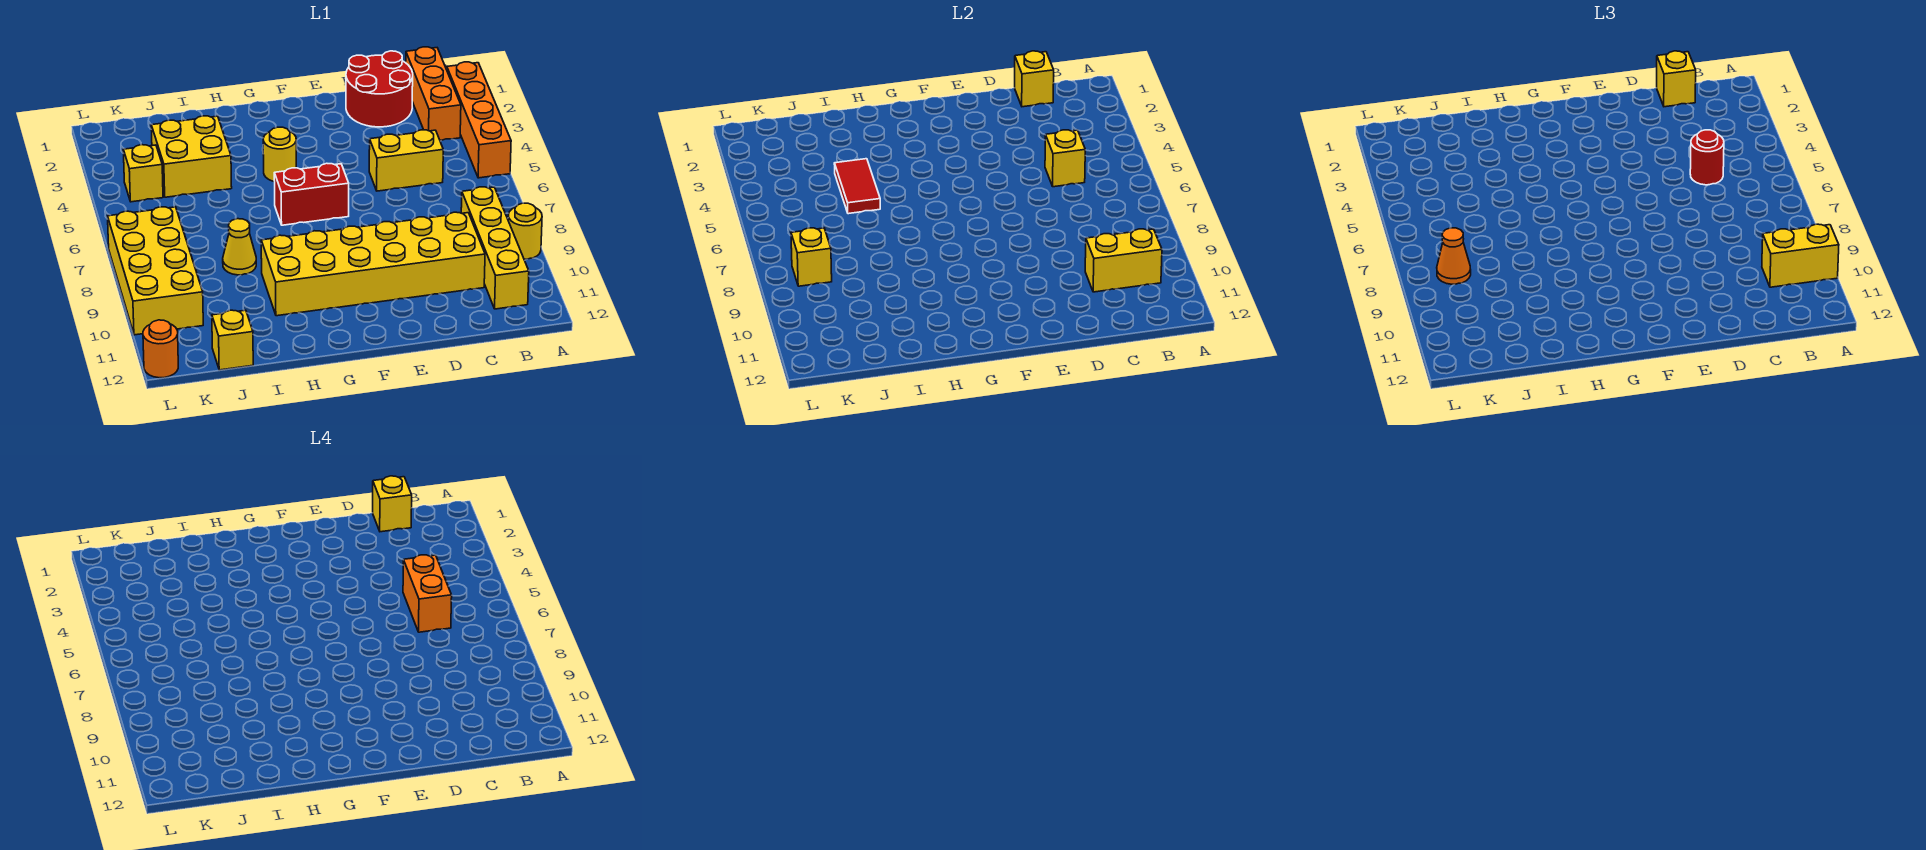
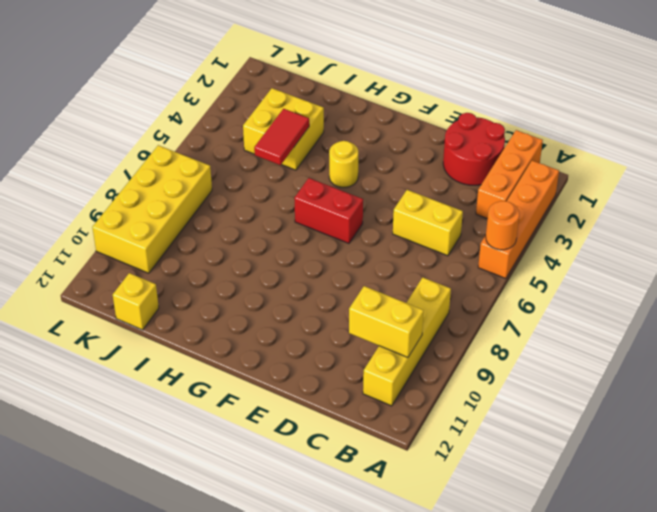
orange 1x1 round brick [486,201,519,250] -> orange 1x1 round brick moved to [143,320,178,378]
none -> yellow 1x1 round brick [508,203,542,259]
none -> yellow 2x6 brick [261,212,485,316]
none -> yellow 1x1 cone [223,219,256,275]

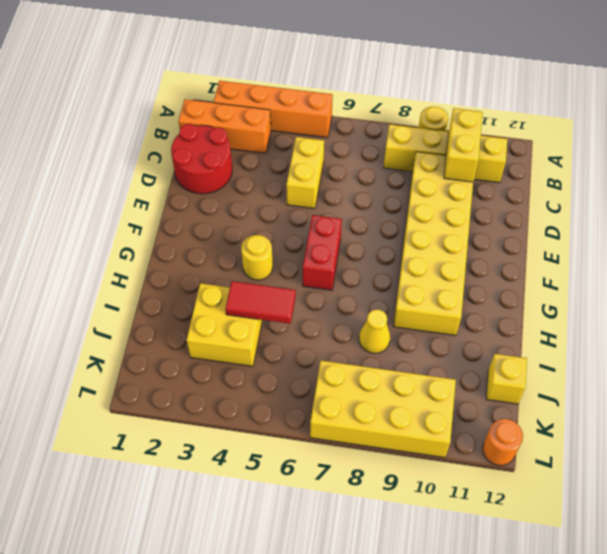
none -> yellow 1x1 brick [123,145,163,202]
none -> yellow 1x1 brick [1015,51,1054,107]
none -> yellow 1x1 brick [1045,130,1085,187]

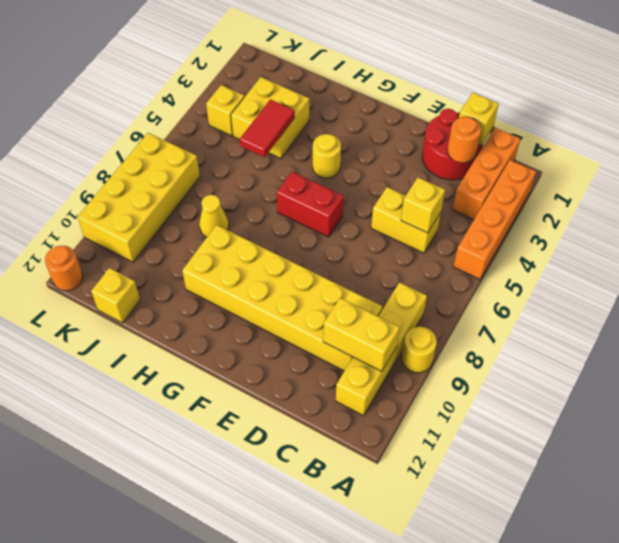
orange 1x1 round brick [448,117,481,163] -> none
none -> yellow 1x1 brick [791,228,832,286]
none -> yellow 1x2 brick [1762,224,1839,287]
none -> yellow 1x1 brick [1657,51,1696,107]

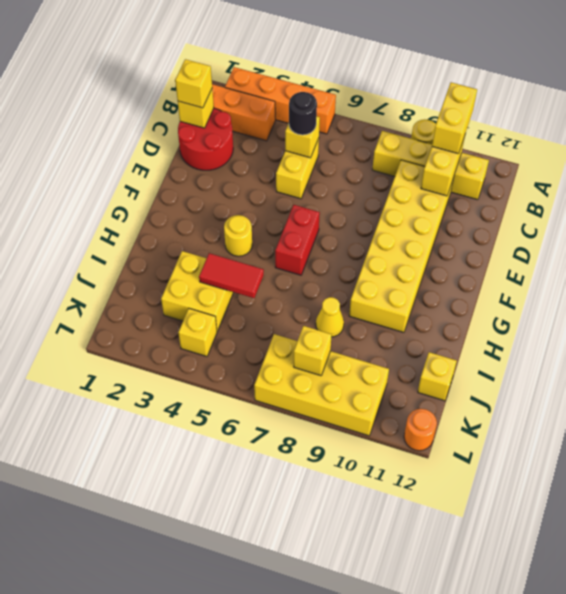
black 1x1 round brick [289,92,317,135] -> red 1x1 round brick [1690,130,1724,185]
none -> orange 1x1 cone [1437,228,1471,284]
none -> yellow 1x1 brick [373,476,412,532]
none -> orange 1x2 brick [403,555,452,632]

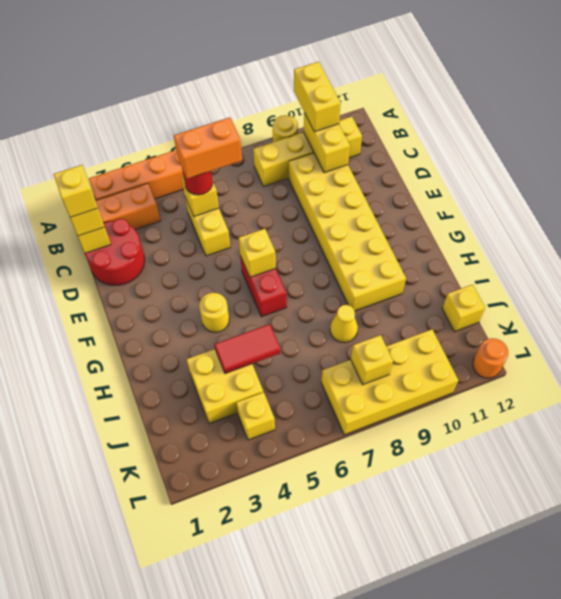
yellow 1x1 brick [239,229,276,277] -> none
none -> orange 1x1 cone [1437,228,1471,284]

